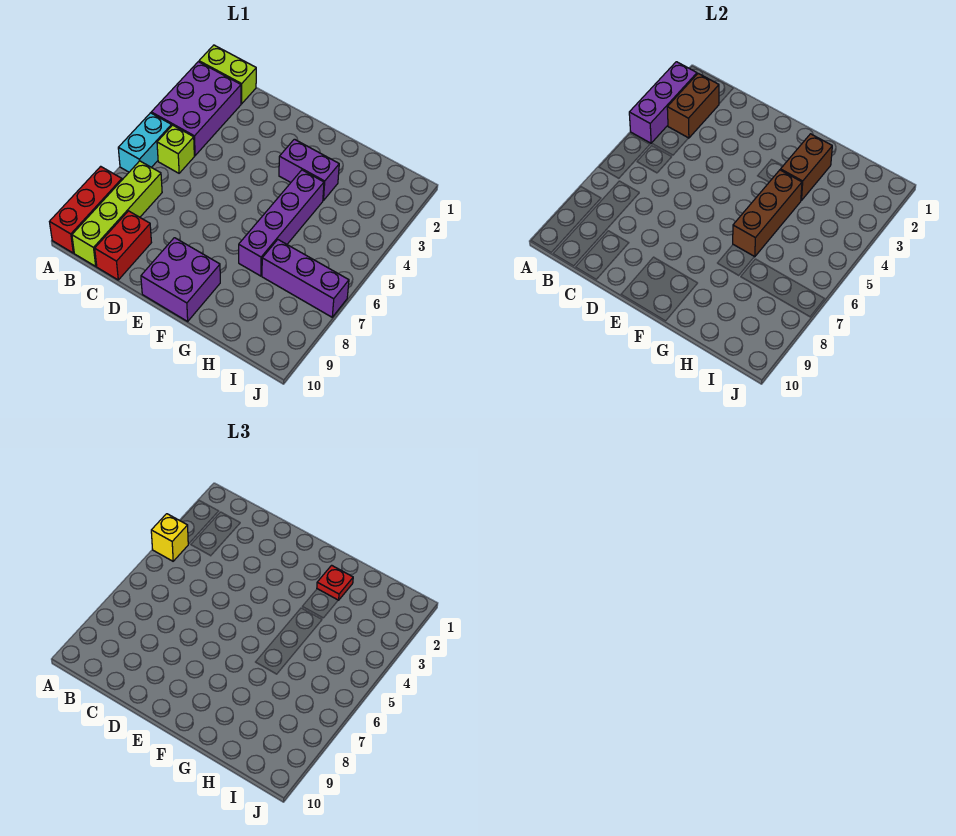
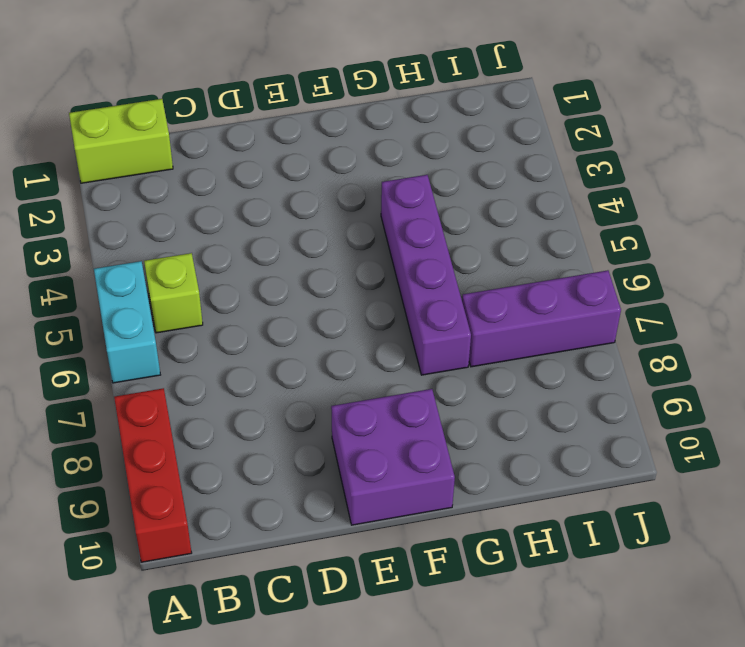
none -> purple 2x3 brick [151,62,241,156]
none -> lime 1x4 brick [72,161,162,266]
none -> red 1x2 brick [95,211,151,280]

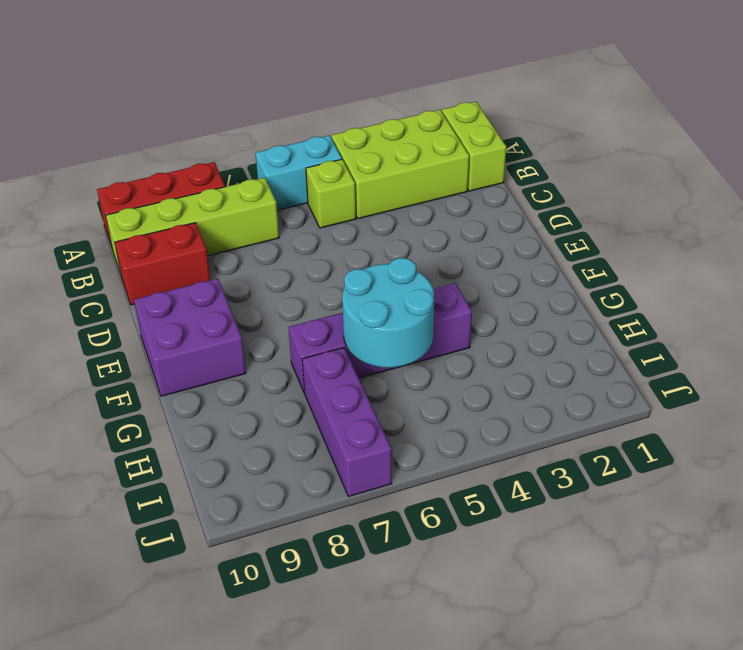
lime 2x3 brick [332,110,469,219] -> purple 2x3 brick [151,62,241,156]
cyan 2x2 round brick [342,258,435,368] -> brown 1x3 brick [733,170,802,257]
none -> purple 1x2 brick [279,139,339,201]
none -> purple 1x3 brick [629,62,697,143]
none -> brown 1x2 brick [667,73,719,138]

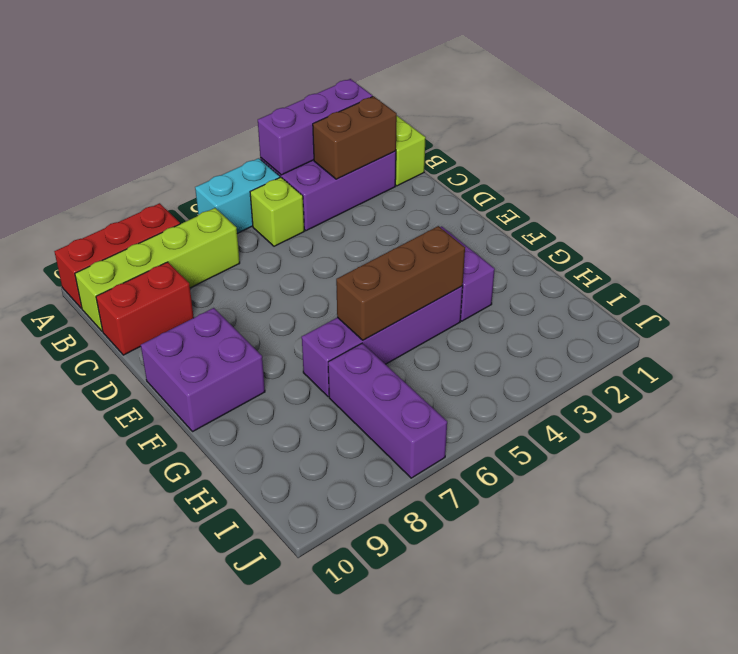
none -> brown 1x2 brick [781,134,832,201]
none -> yellow 1x1 brick [151,514,188,561]
none -> red 1x1 plate [317,565,353,600]

